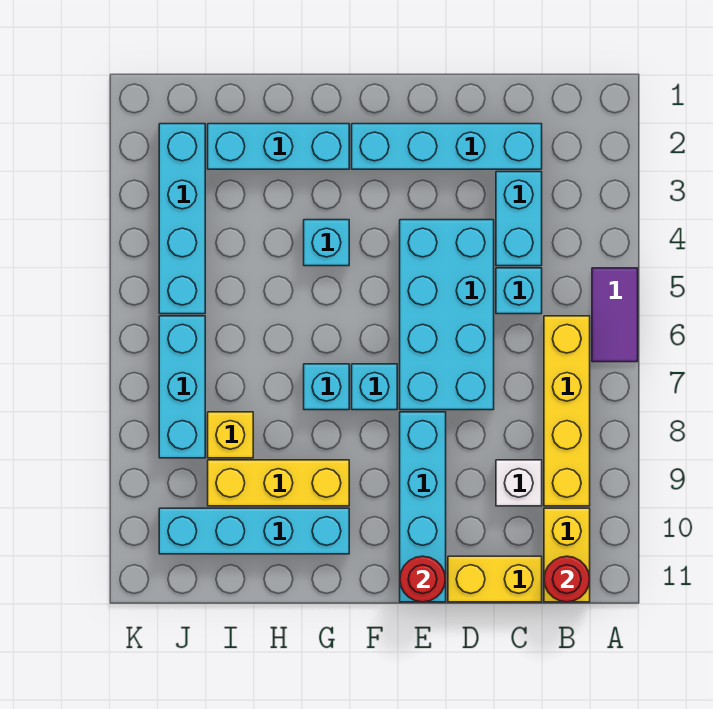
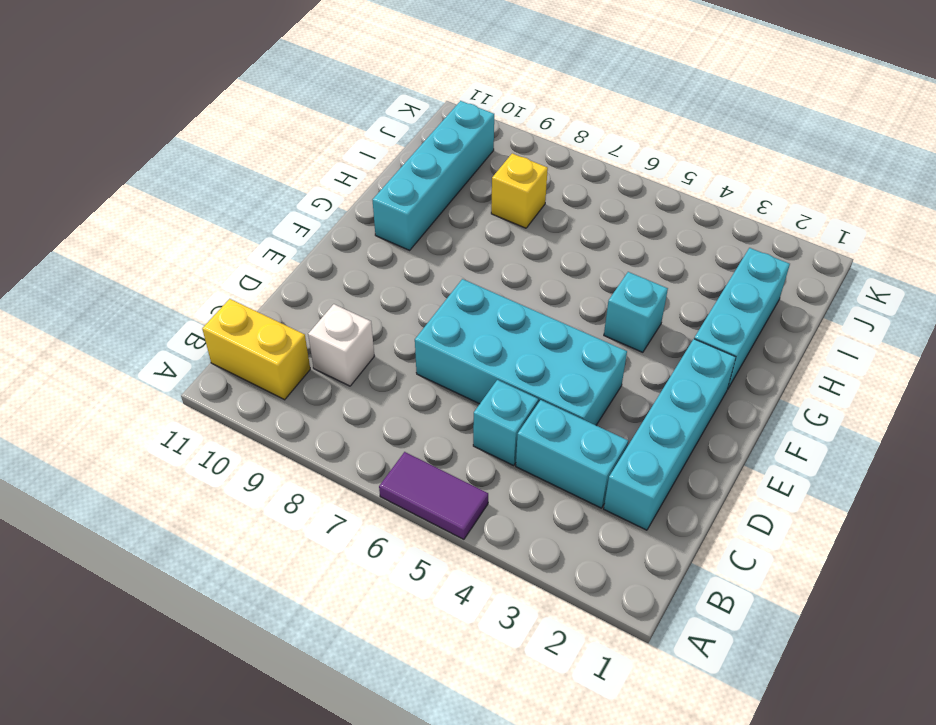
none -> yellow 1x4 brick [544,316,590,506]
none -> yellow 1x2 brick [448,556,542,602]
none -> cyan 1x4 brick [400,412,446,602]

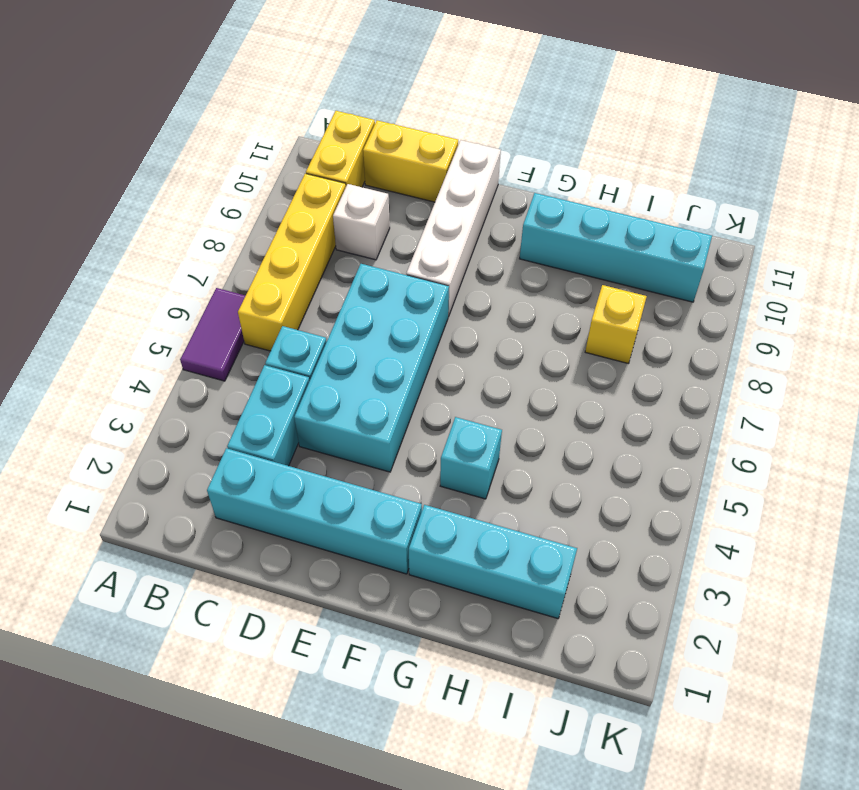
white 1x4 brick [406,140,501,317] -> cyan 1x4 brick [400,412,446,602]
none -> cyan 1x1 brick [352,364,397,410]
none -> cyan 1x1 brick [304,364,349,410]
none -> yellow 1x3 brick [208,460,349,506]

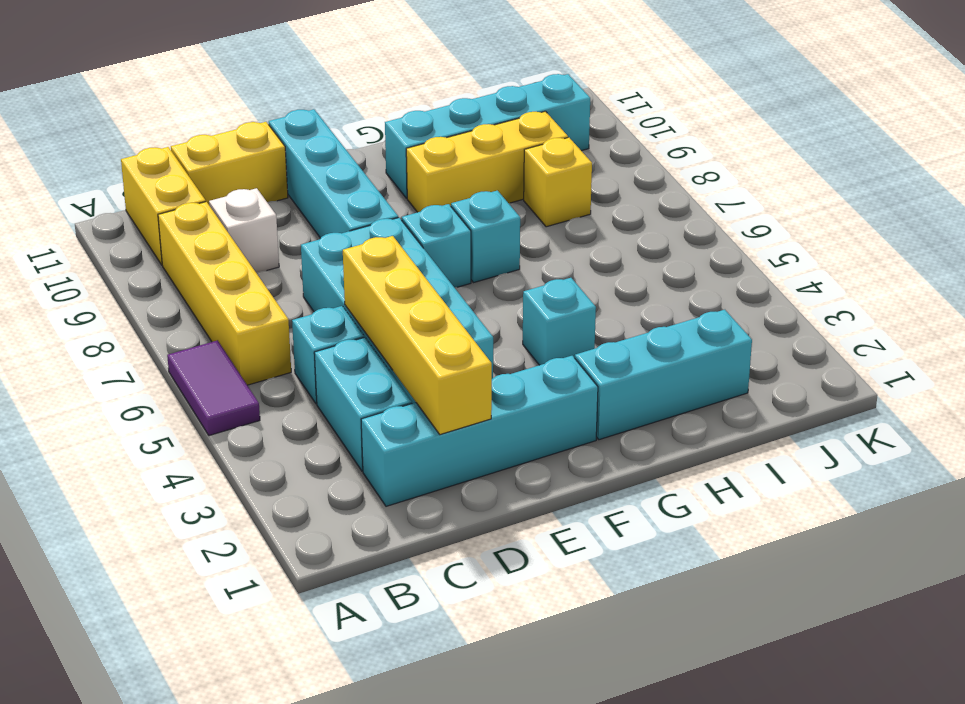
yellow 1x4 brick [343,236,492,435] -> none
none -> cyan 1x4 brick [159,124,205,314]
none -> cyan 1x3 brick [159,316,205,458]
none -> red 1x1 round brick [544,556,590,602]

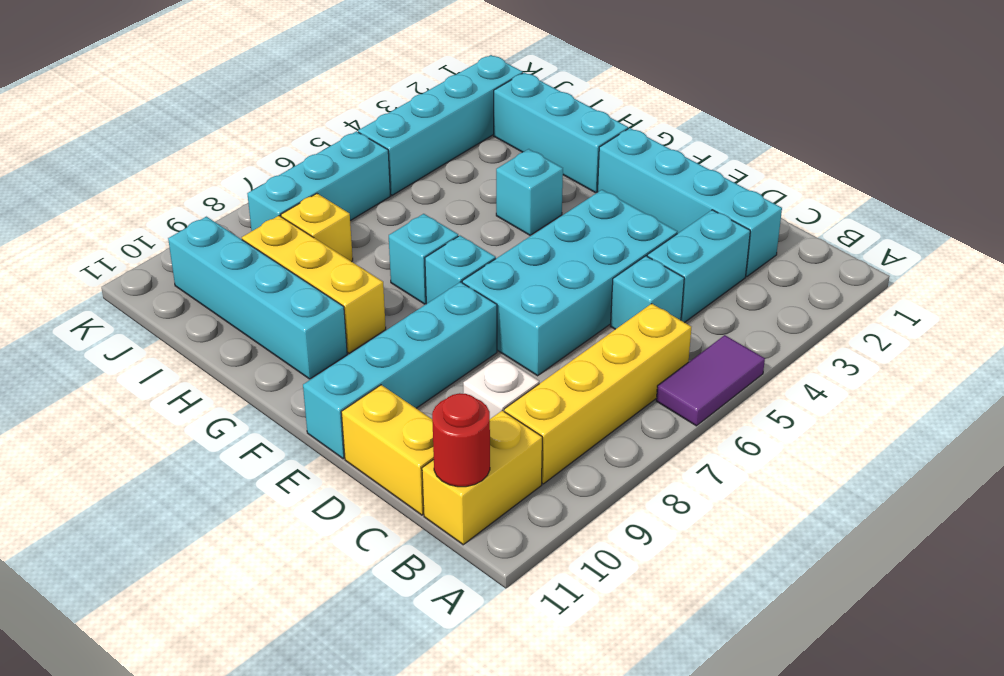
none -> red 1x1 round brick [400,556,446,602]

